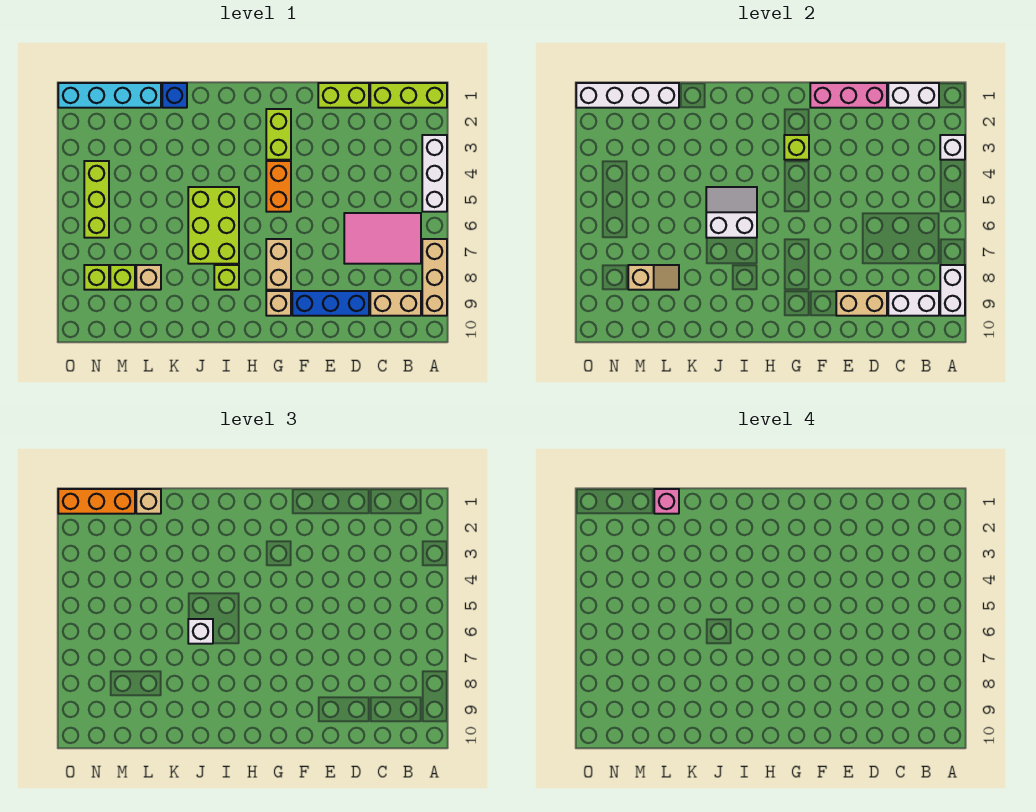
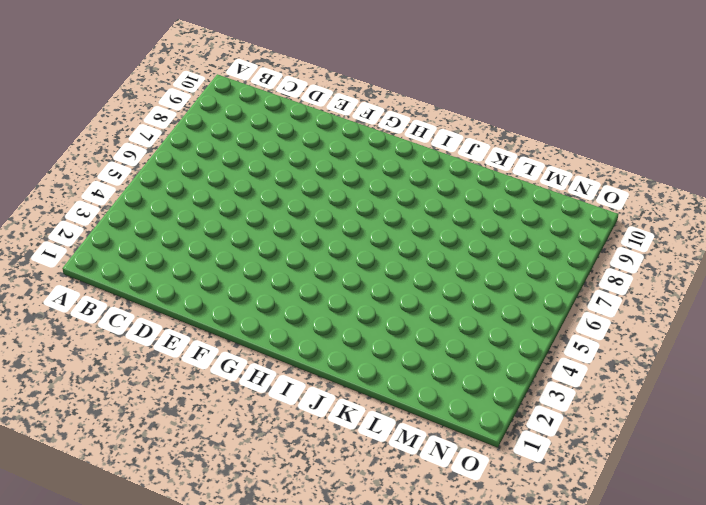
none -> lime 1x3 brick [370,83,447,108]
none -> white 1x3 brick [422,135,447,212]
none -> tan 1x3 brick [422,239,447,316]
none -> pink 2x3 tile [344,213,421,264]

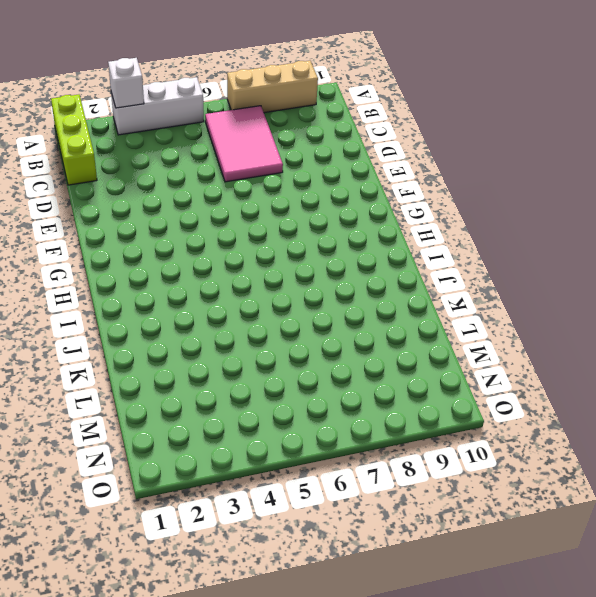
none -> tan 1x2 brick [370,291,421,316]
none -> lime 1x2 brick [318,83,369,108]
none -> blue 1x3 brick [292,291,369,316]
none -> lime 1x2 brick [266,109,291,160]

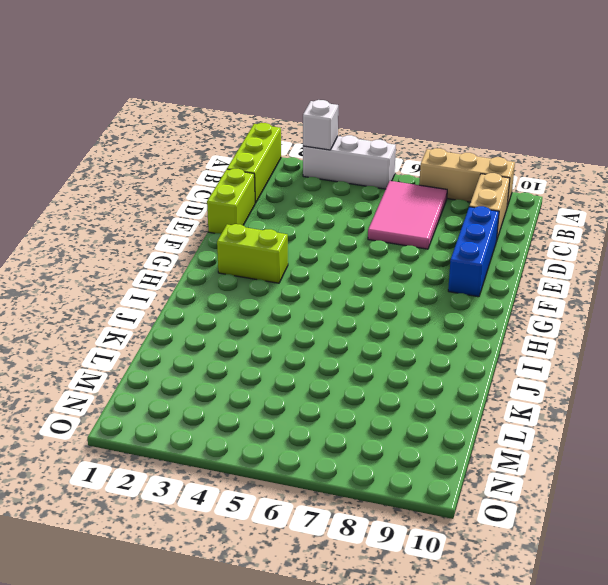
none -> orange 1x2 brick [266,161,291,212]
none -> tan 1x2 brick [266,239,291,290]
none -> tan 1x1 brick [266,291,291,316]
none -> lime 2x3 brick [188,187,239,264]

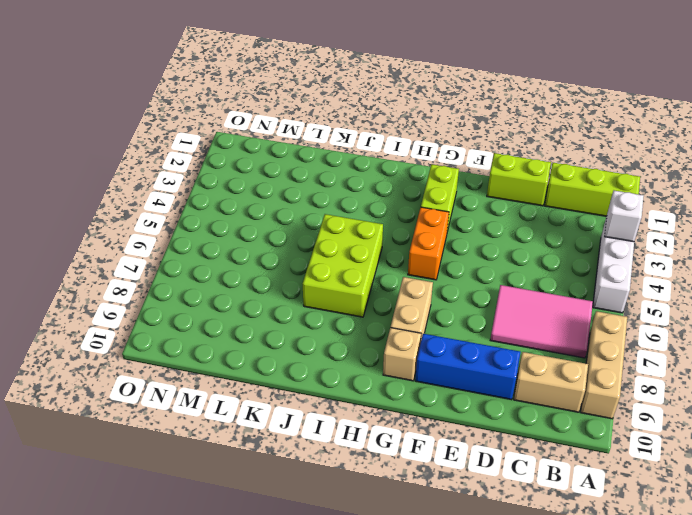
none -> lime 1x1 brick [214,265,239,290]
none -> blue 1x1 brick [162,83,187,108]
none -> cyan 1x4 brick [58,83,161,108]
none -> tan 1x1 brick [136,265,161,290]

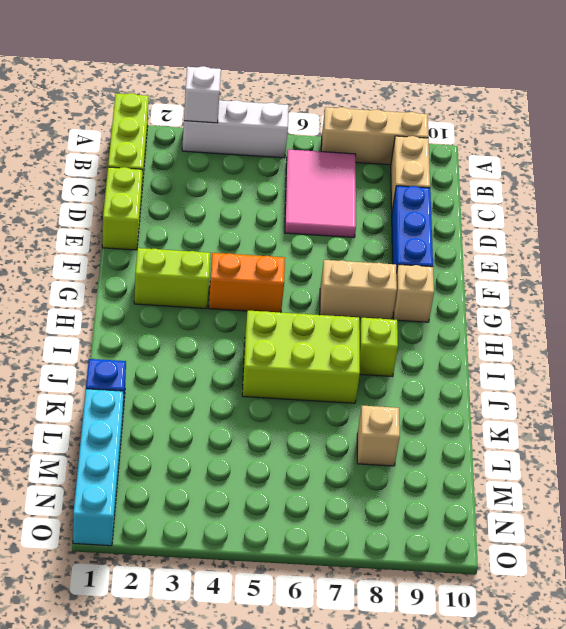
none -> lime 1x1 brick [110,265,135,290]
none -> lime 1x3 brick [84,161,109,238]
none -> lime 1x1 brick [84,265,109,290]
none -> white 1x2 brick [940,265,965,316]

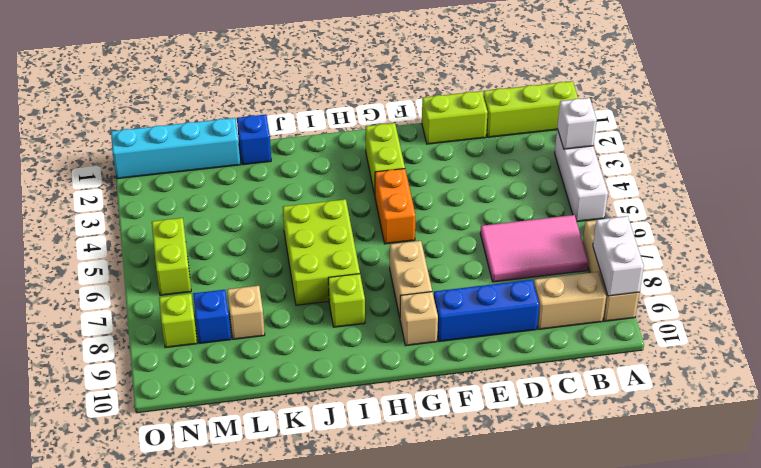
blue 1x1 brick [193,290,231,343] -> lime 1x1 brick [110,265,135,290]
lime 1x2 brick [152,218,191,295] -> lime 1x3 brick [84,161,109,238]
none -> white 1x2 brick [888,83,939,108]
none -> white 1x2 brick [888,291,939,316]
none -> pink 1x3 brick [810,83,887,108]
none -> tan 1x2 brick [836,291,887,316]

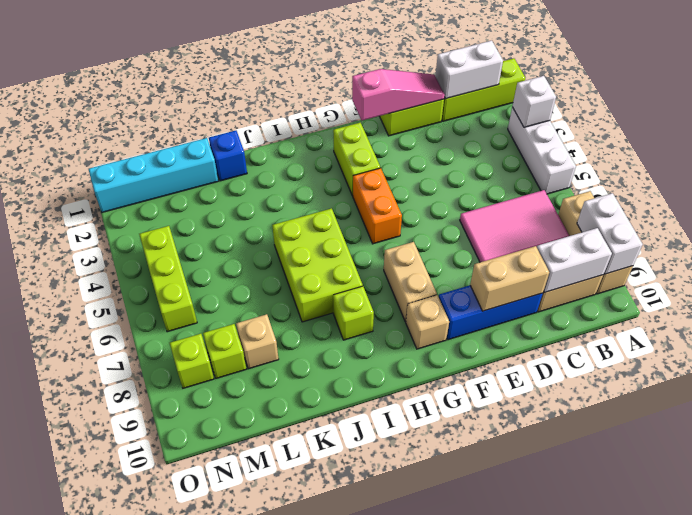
pink 1x3 slope [352,69,445,120] -> pink 1x3 brick [810,83,887,108]
none -> lime 1x1 brick [784,135,809,160]
none -> white 2x2 slope [706,187,757,238]
none -> white 1x4 brick [576,83,679,108]
none -> tan 1x2 slope [628,265,679,290]

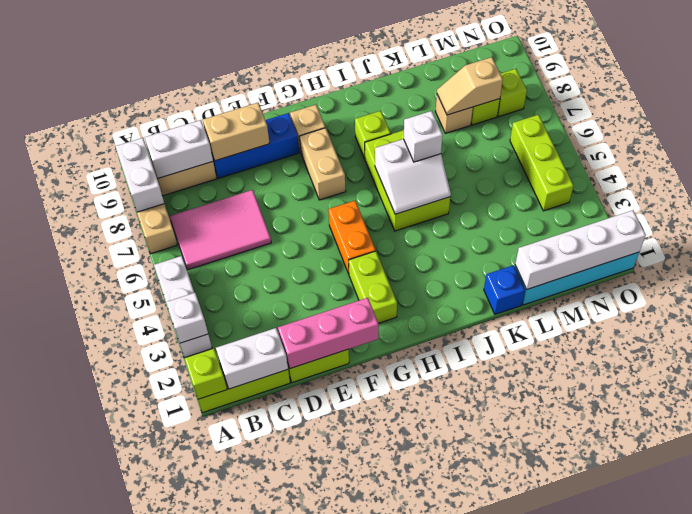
lime 1x1 brick [185,348,227,399] -> lime 1x1 brick moved to [784,135,809,160]
none -> tan 1x1 brick [136,489,161,514]
none -> orange 1x3 brick [58,489,135,514]
none -> pink 1x1 brick [654,489,679,514]

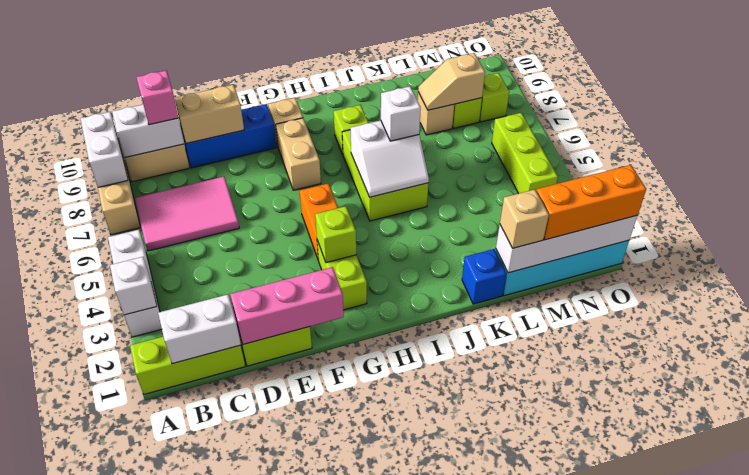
pink 1x1 brick [137,70,179,125] -> pink 1x1 brick moved to [654,489,679,514]

